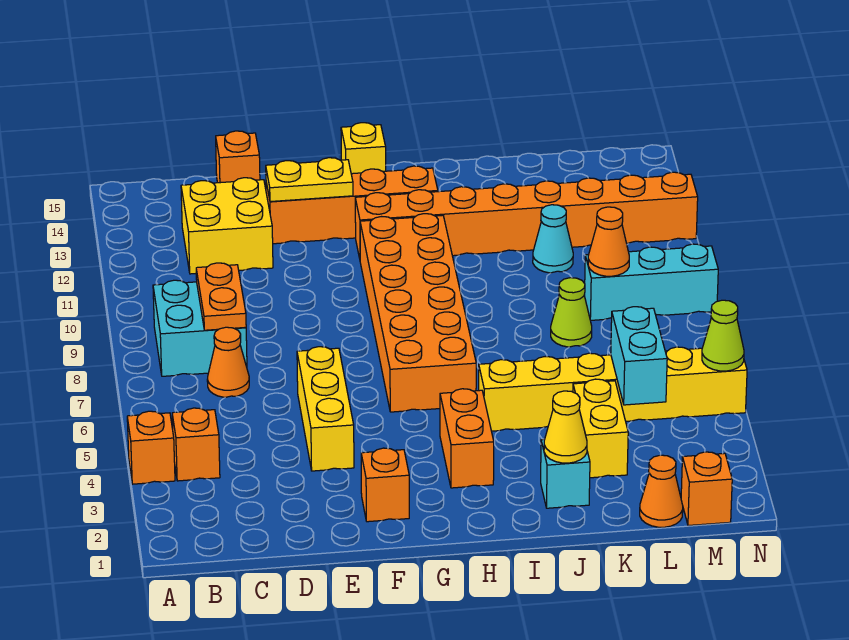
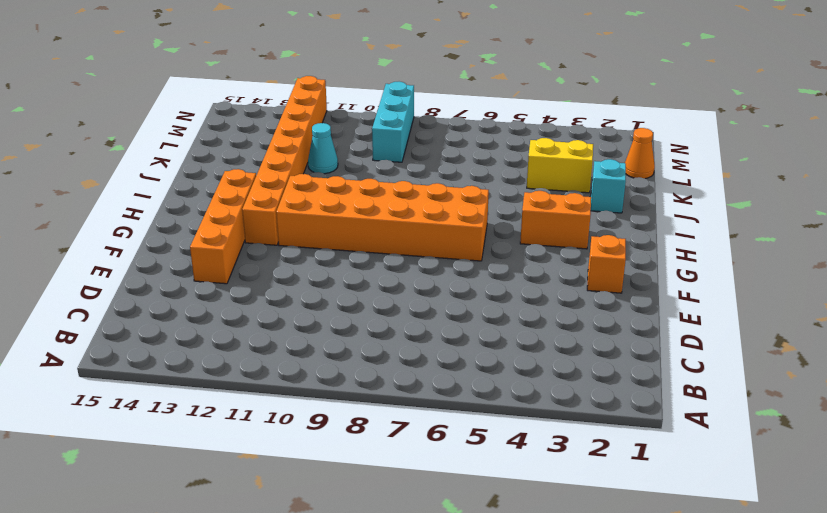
none -> orange 1x1 brick [127,411,175,484]
none -> orange 1x1 brick [172,408,220,481]
none -> cyan 2x2 brick [153,280,247,376]

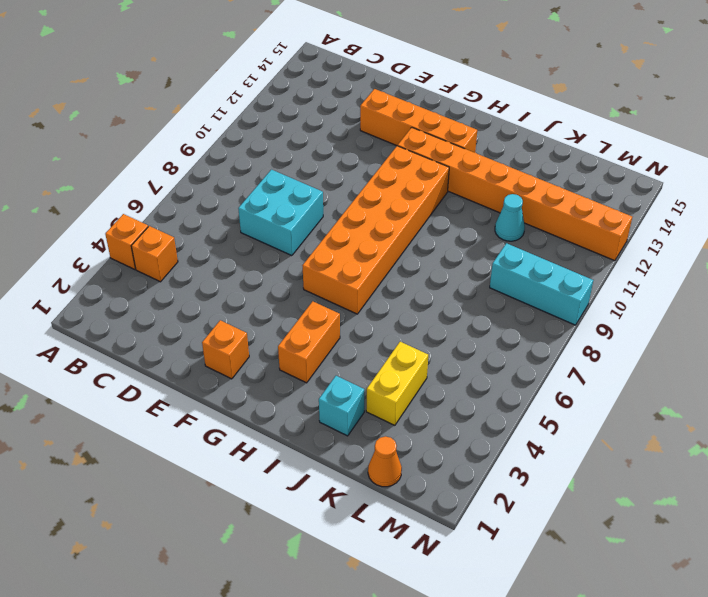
cyan 2x2 brick [238,170,323,256] -> cyan 2x2 brick moved to [153,280,247,376]
none -> orange 1x1 cone [207,327,249,397]
none -> yellow 2x2 brick [181,178,273,274]
none -> orange 1x1 brick [216,131,260,183]

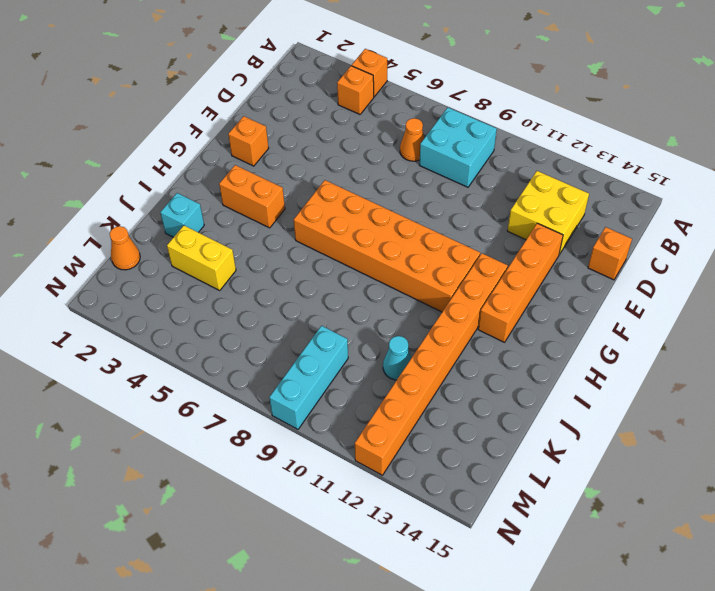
none -> yellow 1x3 brick [297,347,354,471]
none -> yellow 1x1 brick [341,123,386,174]
none -> yellow 1x6 brick [479,347,747,431]

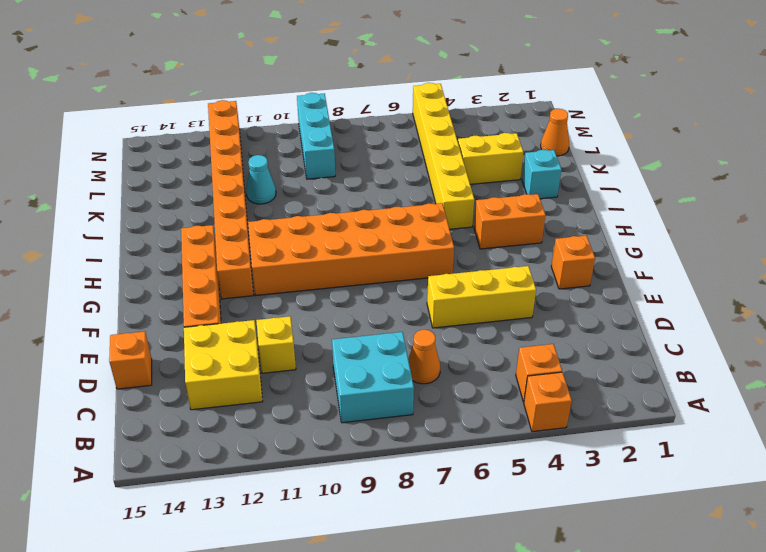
yellow 1x1 brick [256,316,296,373] -> yellow 1x1 brick moved to [341,123,386,174]
none -> lime 1x1 cone [551,278,592,347]
none -> orange 1x1 brick [681,452,732,526]
none -> orange 1x2 plate [196,263,246,330]

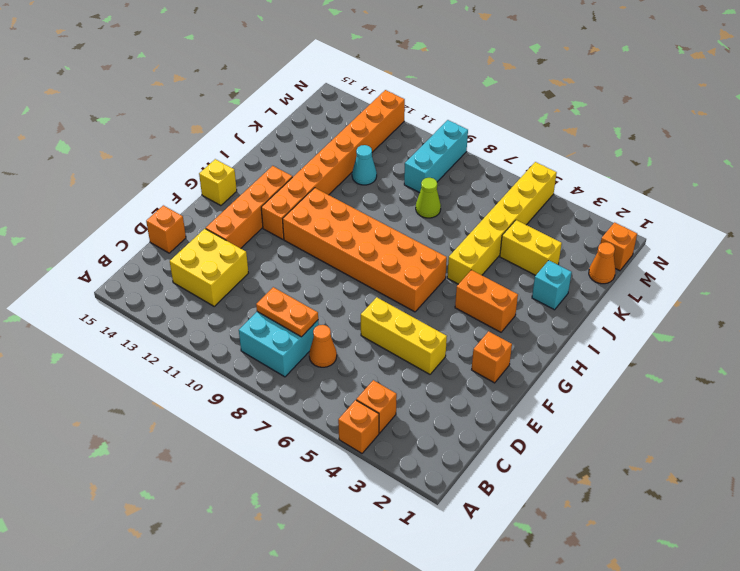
none -> yellow 1x2 plate [266,158,353,202]
none -> yellow 1x1 cone [544,391,587,463]
none -> cyan 1x2 brick [611,307,667,405]

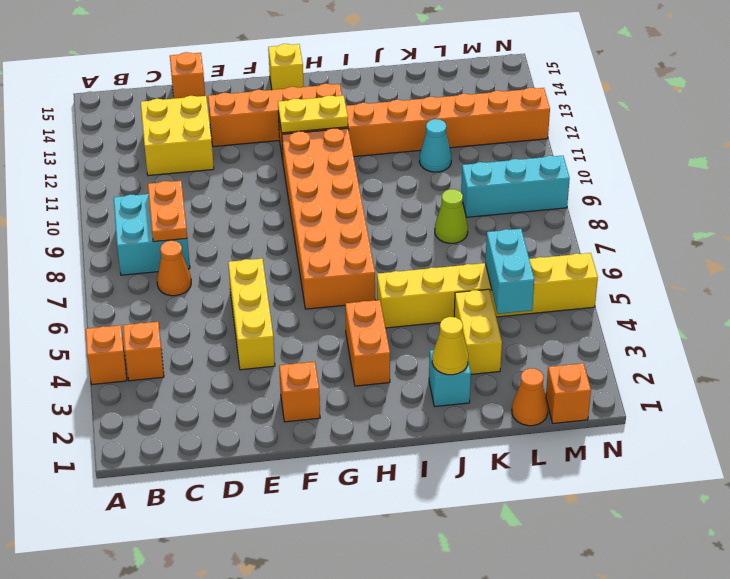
yellow 1x2 plate [278,95,348,133] -> yellow 1x2 plate moved to [266,158,353,202]
none -> orange 1x1 cone [588,207,629,276]
none -> lime 1x1 cone [702,300,744,371]

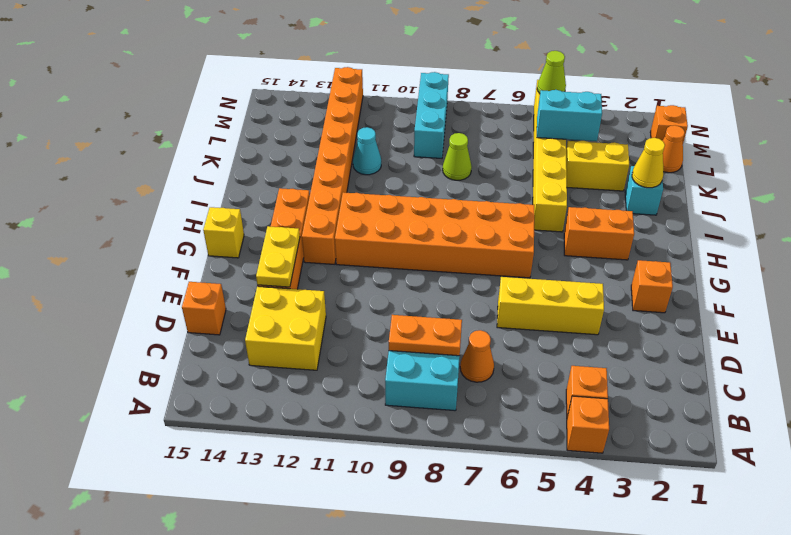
none -> orange 1x1 cone [588,207,629,276]

